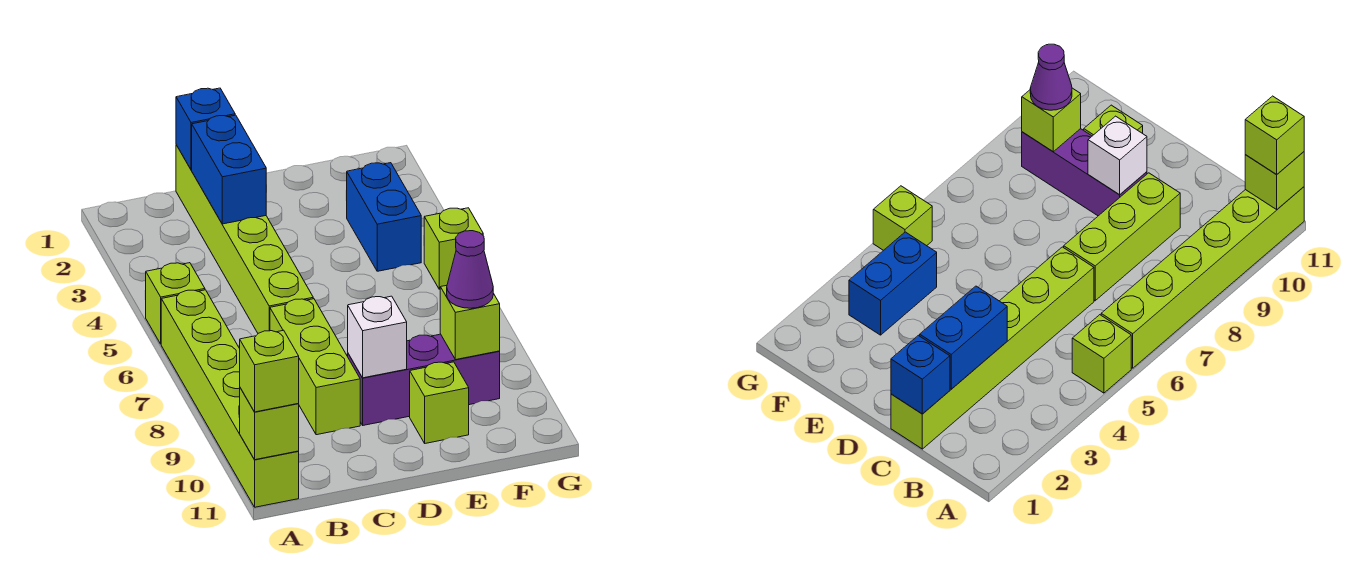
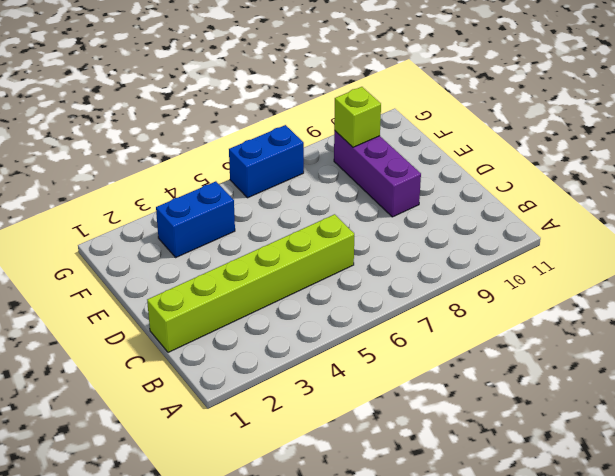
blue 1x2 brick [229,125,304,198] -> blue 1x2 brick moved to [192,115,266,224]
none -> lime 1x1 brick [146,263,205,344]
none -> lime 1x6 brick [161,290,299,507]
none -> lime 1x3 brick [270,299,360,435]

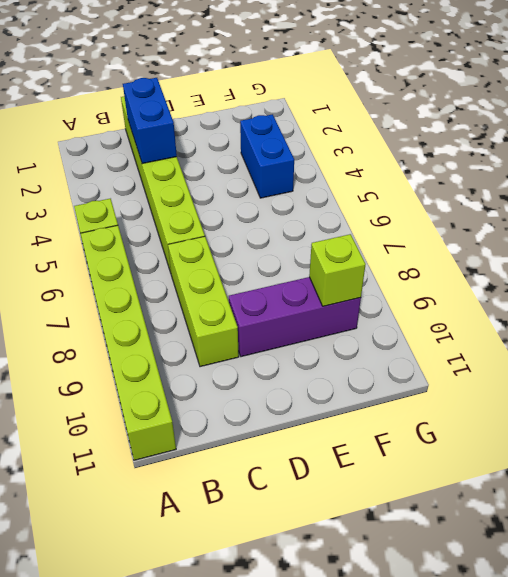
none -> lime 1x1 brick [410,362,469,443]
none -> lime 1x1 brick [424,208,483,289]
none -> lime 1x1 brick [240,388,299,460]

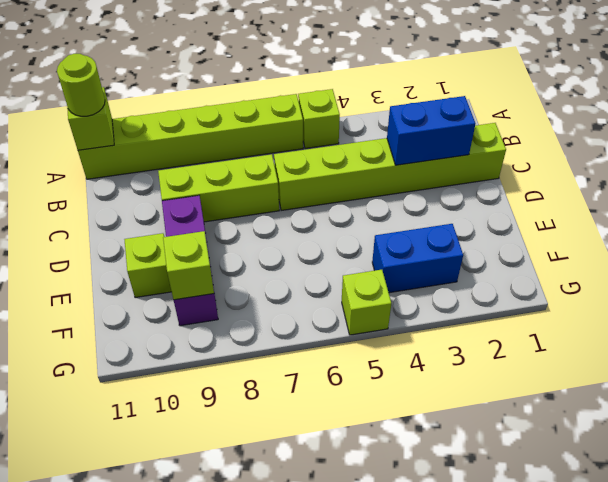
lime 1x1 round brick [57,54,105,116] -> lime 1x1 brick [240,330,299,412]
none -> blue 1x1 brick [176,88,235,170]
none -> white 1x1 brick [348,296,407,378]
none -> purple 1x1 cone [447,231,493,308]

